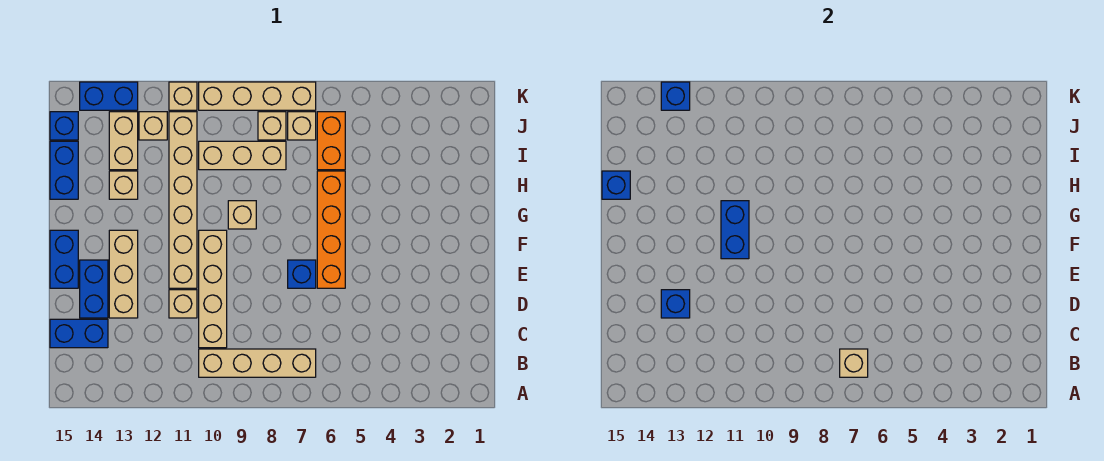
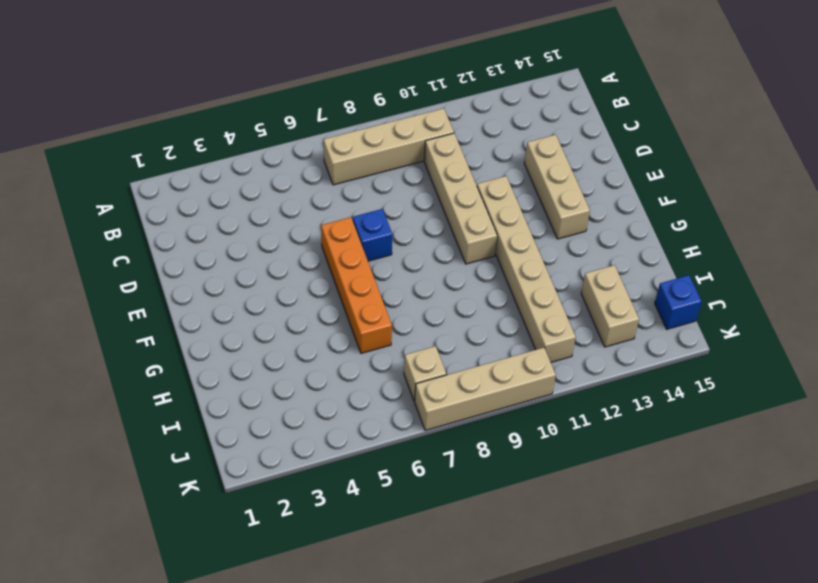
none -> blue 1x2 brick [50,319,108,348]
none -> tan 1x1 brick [169,290,197,318]
none -> blue 1x2 brick [80,260,108,318]

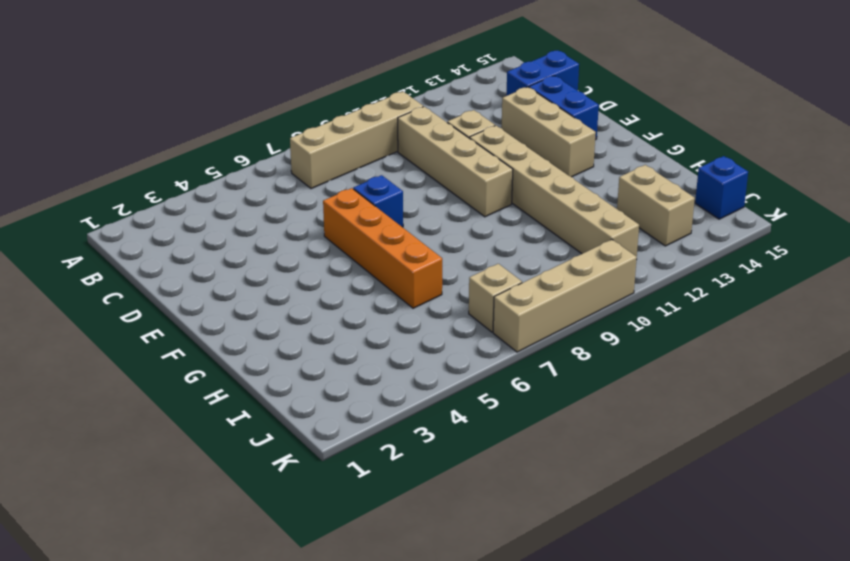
none -> blue 1x2 brick [50,230,78,288]
none -> tan 1x1 brick [228,201,256,229]
none -> tan 1x1 brick [109,171,138,199]

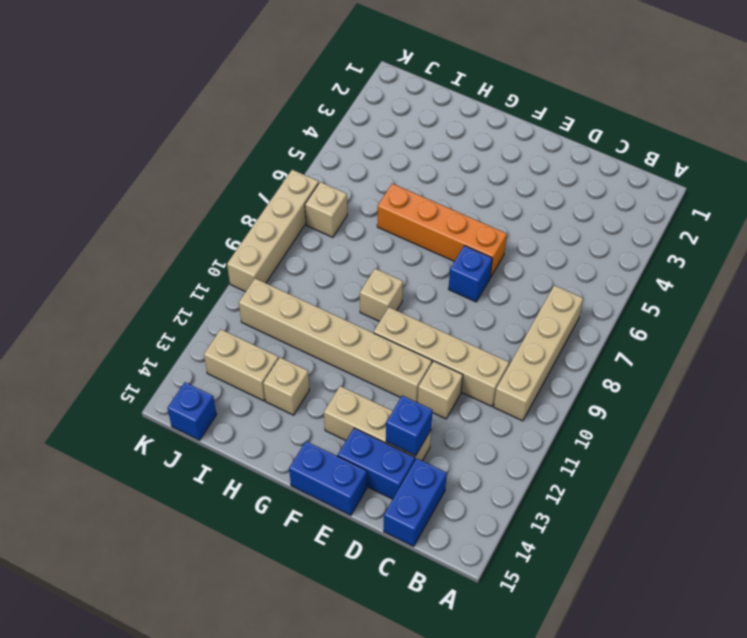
none -> blue 1x2 brick [50,141,78,199]
none -> orange 1x2 brick [317,112,345,170]
none -> tan 1x3 brick [199,141,286,170]

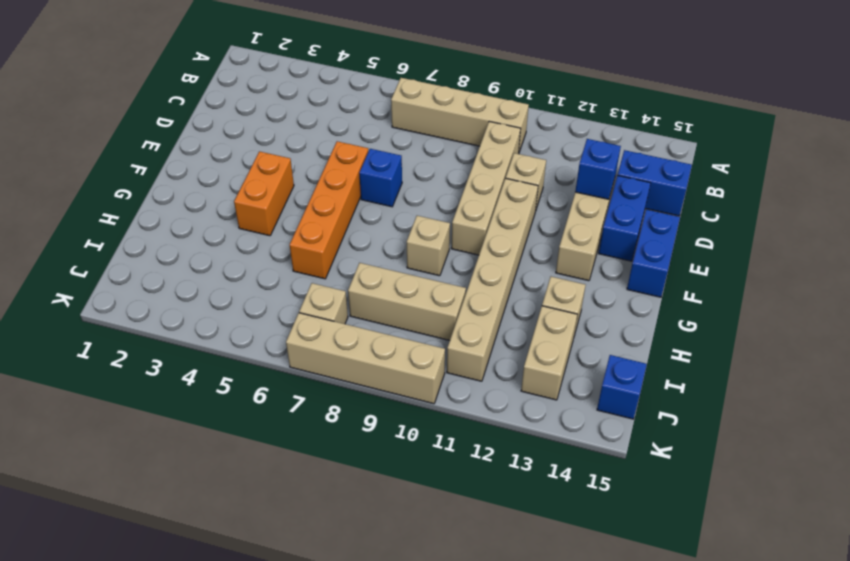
orange 1x2 brick [234,151,294,236] -> orange 1x2 brick moved to [317,112,345,170]
none -> blue 1x2 brick [50,141,78,199]
none -> tan 1x1 brick [258,112,286,140]
none -> tan 1x1 brick [139,112,167,140]

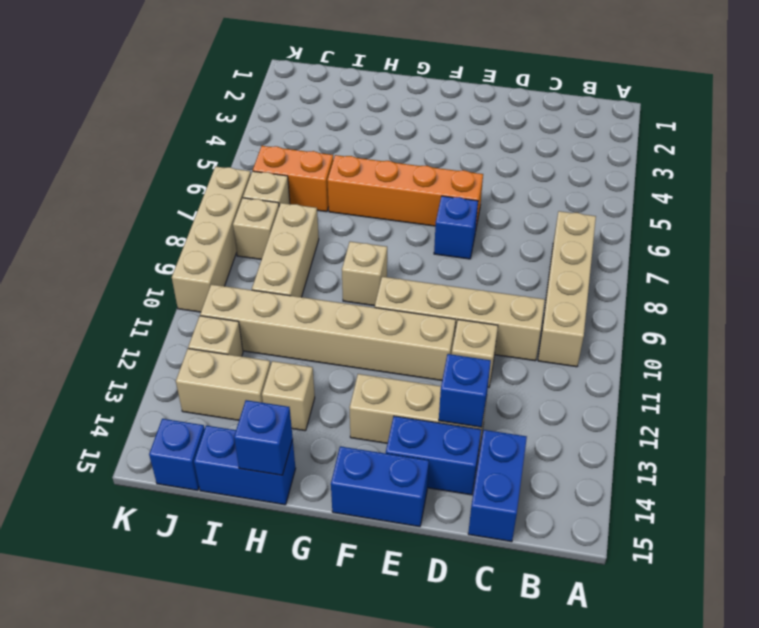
none -> tan 1x1 brick [169,82,197,110]
none -> blue 1x2 brick [80,82,138,110]
none -> tan 1x1 brick [840,349,868,377]

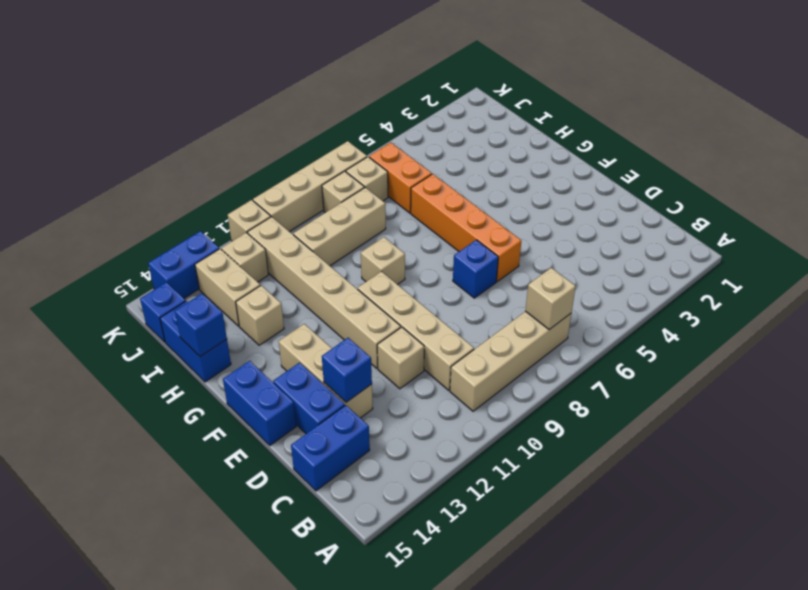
none -> blue 1x2 brick [721,201,749,259]
none -> blue 1x1 brick [661,82,690,110]

